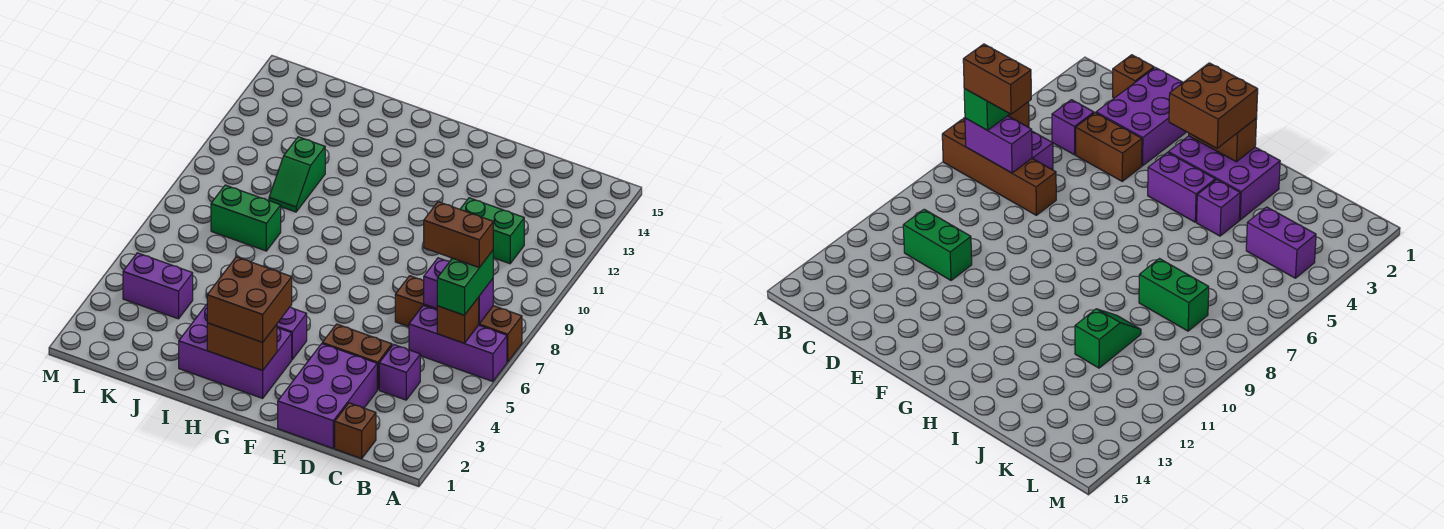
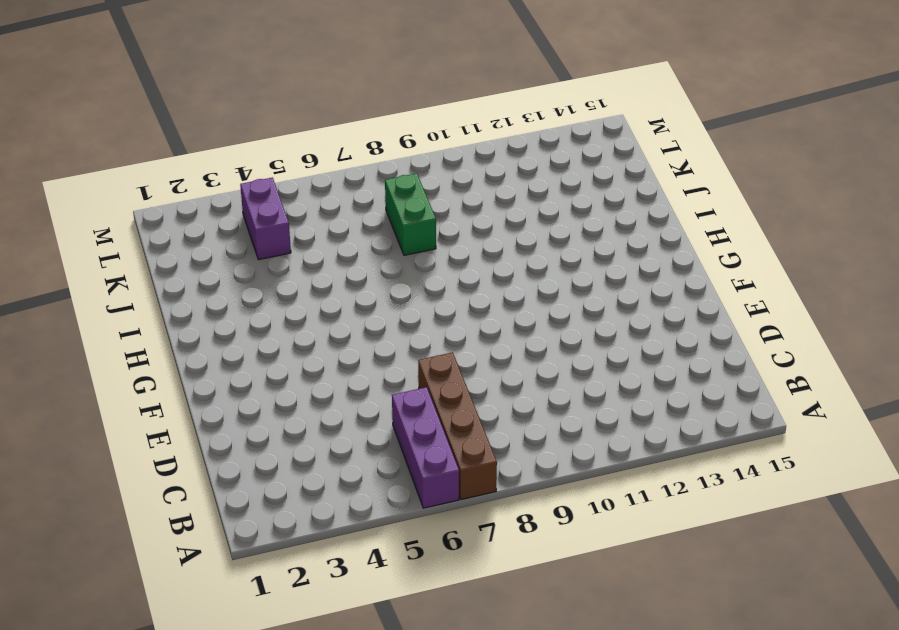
none -> brown 1x1 brick [335,403,376,459]
none -> purple 1x1 brick [379,344,420,400]
none -> green 1x2 brick [460,198,524,264]

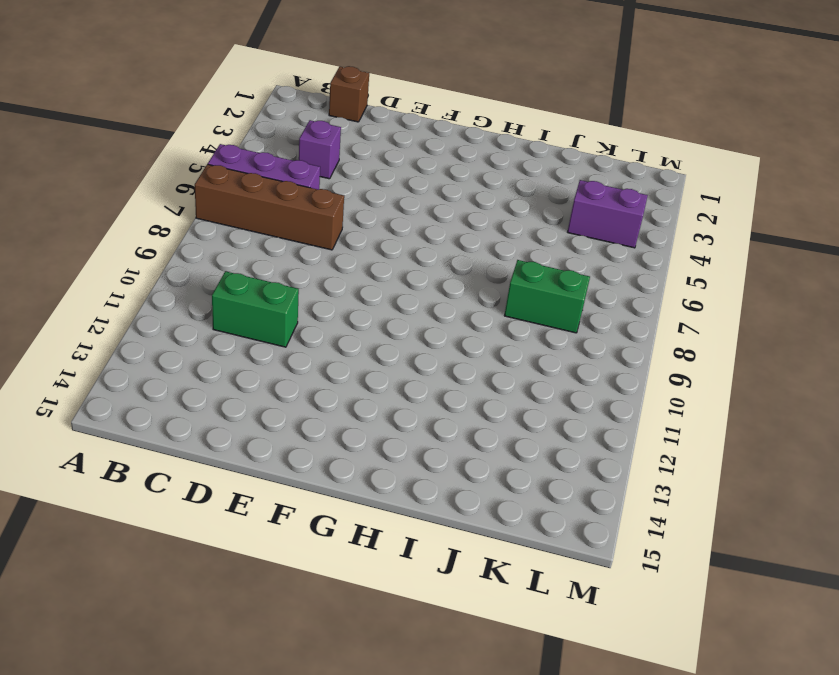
none -> purple 2x3 brick [278,344,377,448]
none -> brown 1x2 brick [322,324,392,390]
none -> purple 2x3 brick [179,304,292,398]

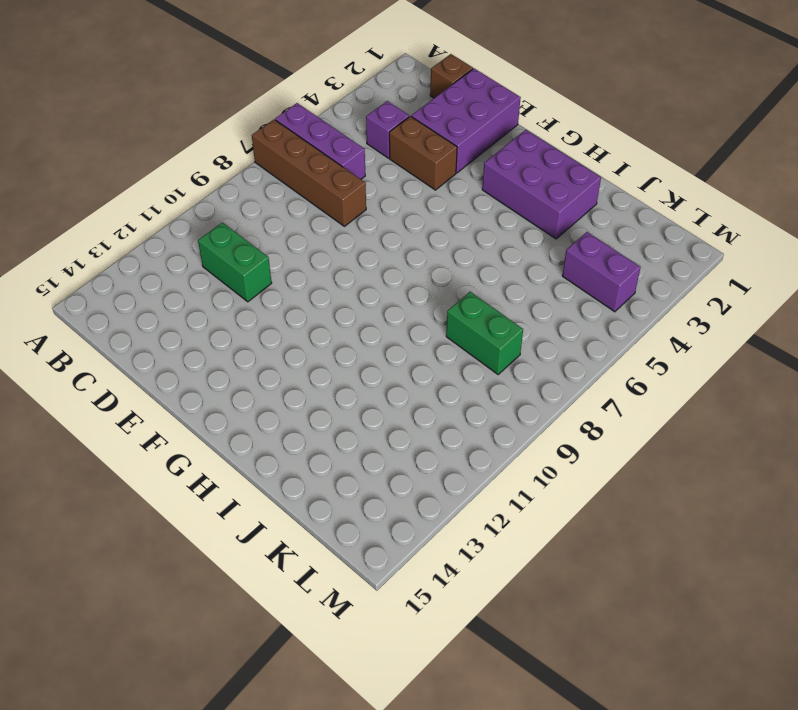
none -> purple 1x2 brick [277,307,307,359]
none -> purple 1x1 brick [1197,180,1240,236]
none -> green 1x2 slope [269,137,325,212]

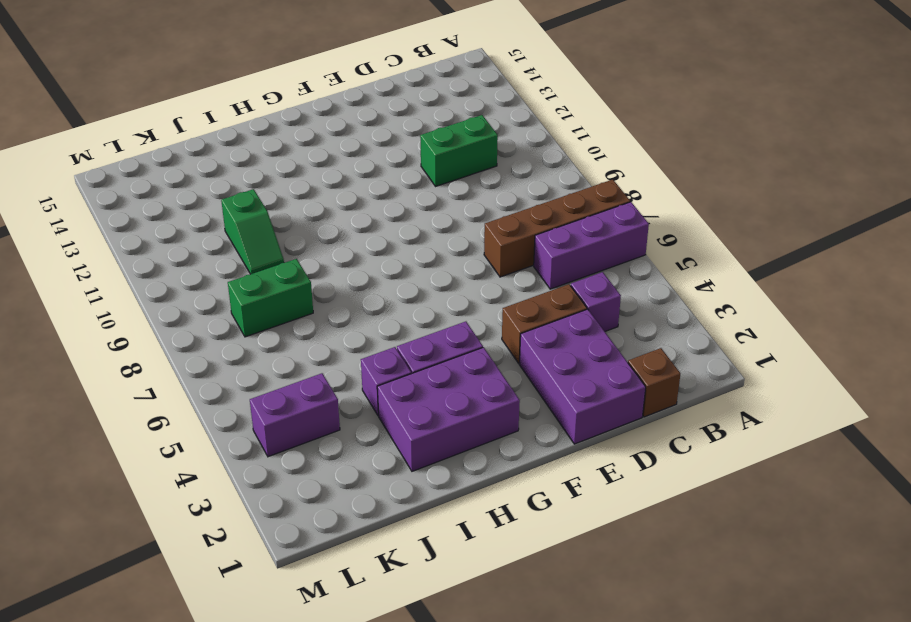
none -> brown 1x1 brick [437,297,479,343]
none -> purple 1x2 brick [424,258,493,324]
none -> brown 1x2 brick [207,323,277,370]

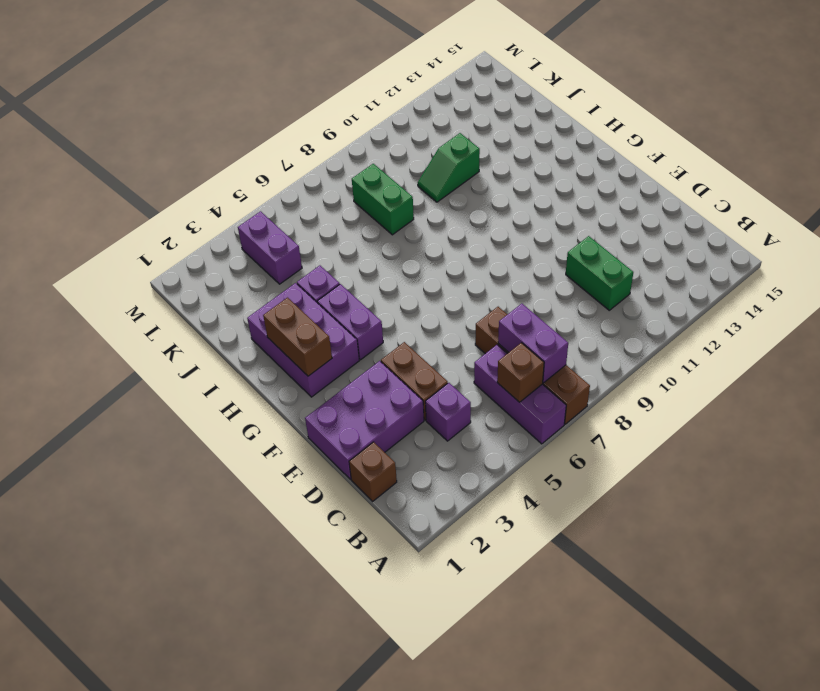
none -> green 1x2 brick [437,251,493,315]
none -> brown 2x2 brick [207,257,292,342]
none -> brown 1x2 brick [424,202,493,267]

